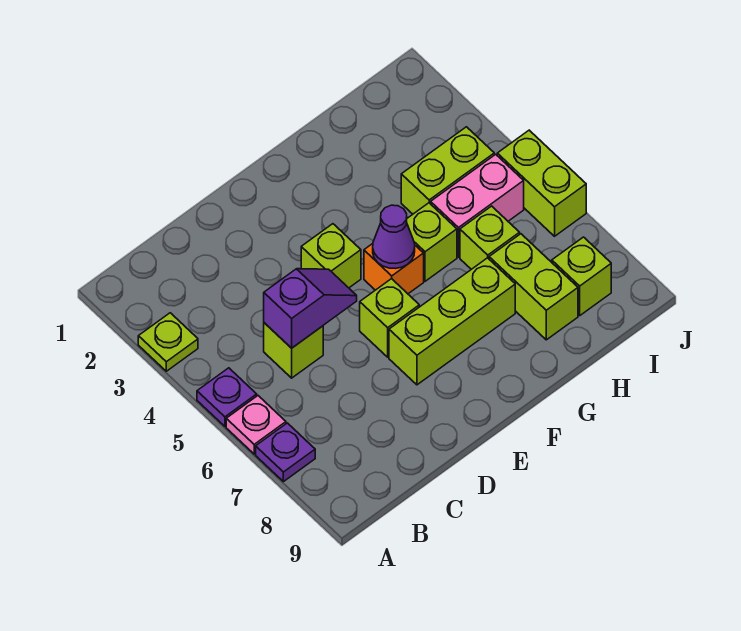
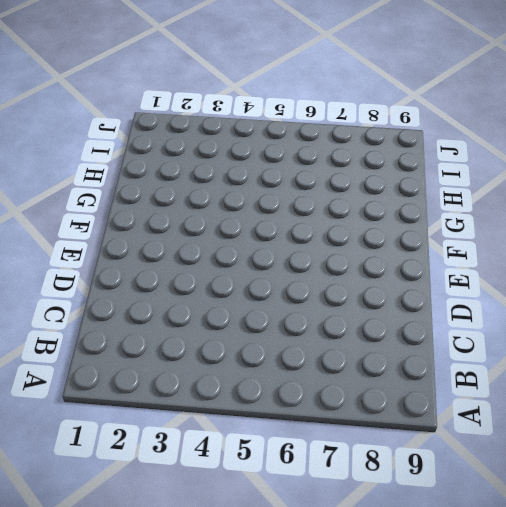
none -> lime 1x1 plate [138,313,198,371]
none -> purple 1x1 plate [197,368,257,426]
none -> pink 1x1 plate [226,396,286,454]

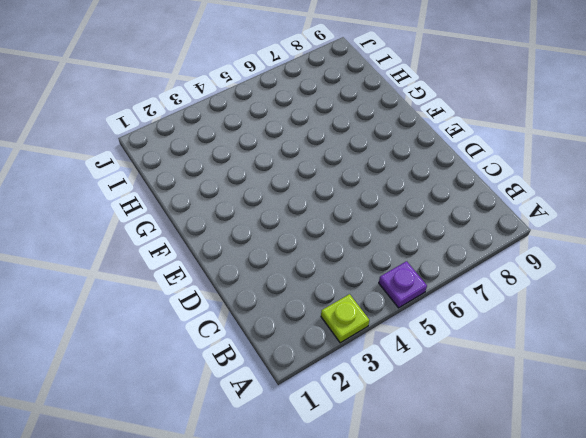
none -> pink 1x1 plate [226,396,286,454]
none -> purple 1x1 plate [256,423,315,482]
none -> lime 1x1 brick [264,323,323,378]

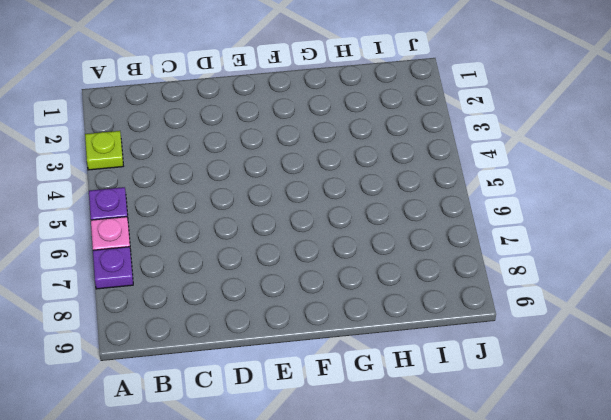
none -> lime 1x1 brick [264,323,323,378]
none -> lime 1x1 brick [301,224,361,288]
none -> lime 1x1 brick [360,279,419,357]

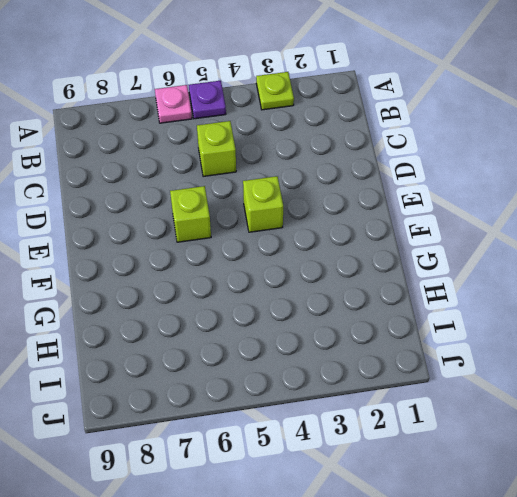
none -> purple 1x1 plate [256,423,315,482]
none -> lime 1x3 brick [389,258,515,385]
none -> orange 1x1 brick [364,244,424,294]

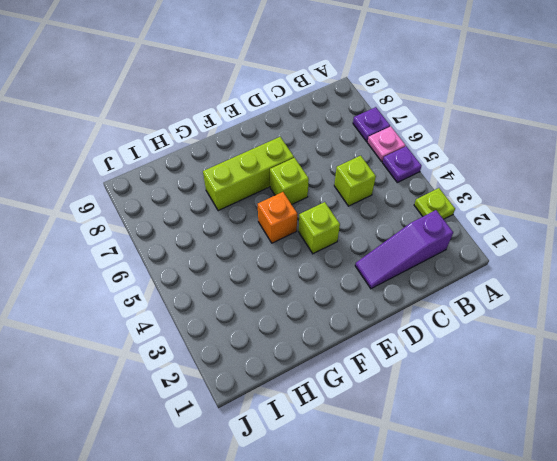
purple 1x3 slope [355,210,453,289] -> none
none -> lime 1x1 brick [407,203,457,281]
none -> lime 1x2 brick [401,127,494,214]
none -> pink 1x2 brick [431,154,524,257]

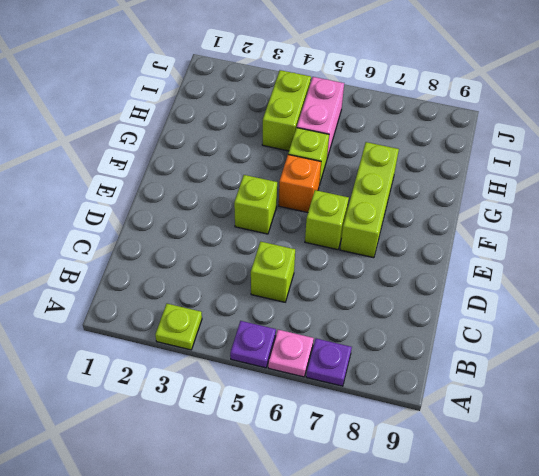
none -> lime 1x1 brick [460,206,520,269]
none -> lime 1x2 brick [489,234,578,340]
none -> lime 1x1 brick [552,237,611,315]

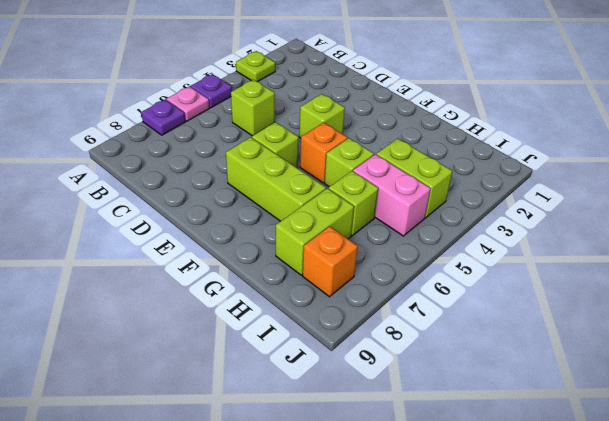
orange 1x1 brick [303,226,358,297] -> lime 1x1 brick [552,237,611,315]
none -> lime 1x2 brick [497,130,586,236]
none -> purple 1x2 slope [264,269,357,348]
none -> purple 1x1 cone [373,205,415,268]

